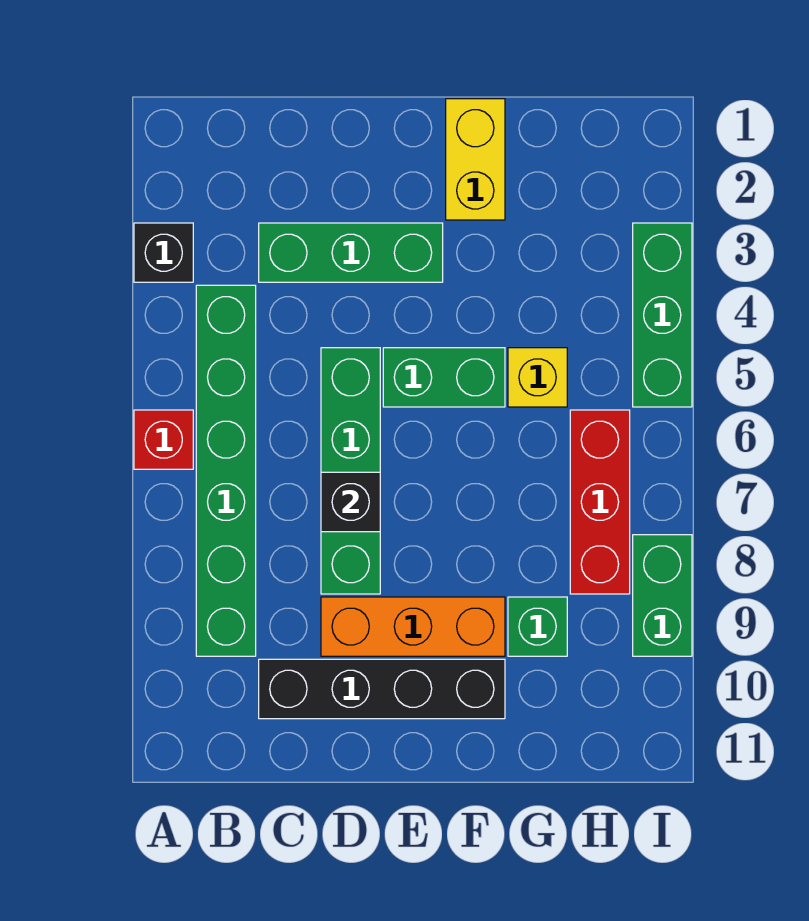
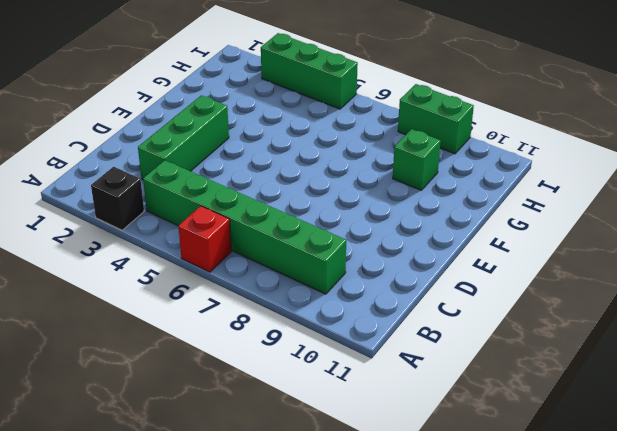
none -> black 1x4 brick [259,659,505,719]
none -> green 1x4 brick [321,348,380,594]
none -> orange 1x3 brick [321,597,505,656]

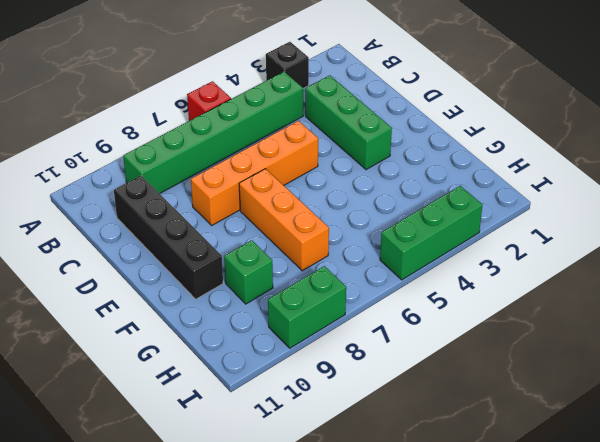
orange 1x4 brick [191,121,318,225] -> green 1x4 brick [321,348,380,594]
orange 1x3 brick [239,169,329,271] -> orange 1x3 brick moved to [321,597,505,656]
none -> green 1x2 brick [383,348,505,407]
none -> yellow 1x2 brick [446,99,505,220]
none -> yellow 1x1 brick [508,348,567,407]

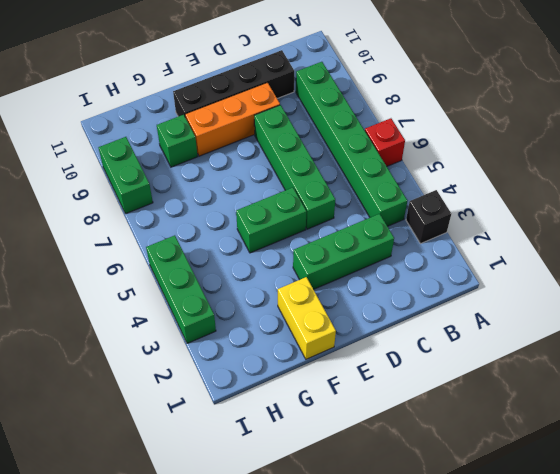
none -> yellow 1x1 brick [508,348,567,407]
none -> red 1x3 brick [570,410,630,594]
none -> black 1x1 brick [321,472,380,532]

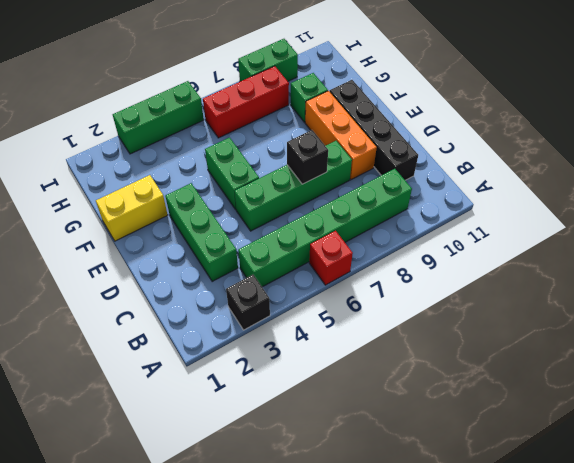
none -> yellow 1x1 brick [508,348,567,407]

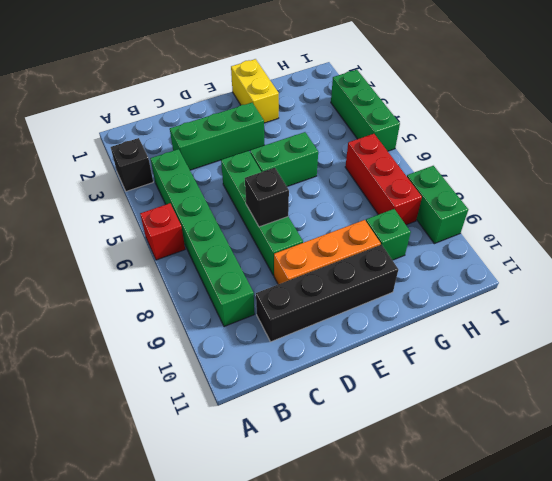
none -> yellow 1x1 brick [508,348,567,407]

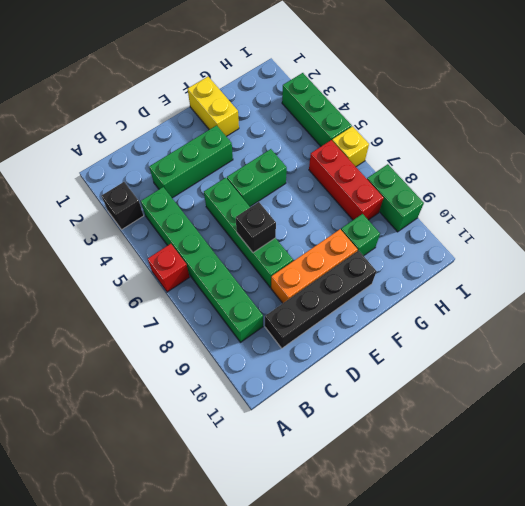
yellow 1x1 brick [332,126,369,167] -> yellow 1x1 brick moved to [508,348,567,407]

